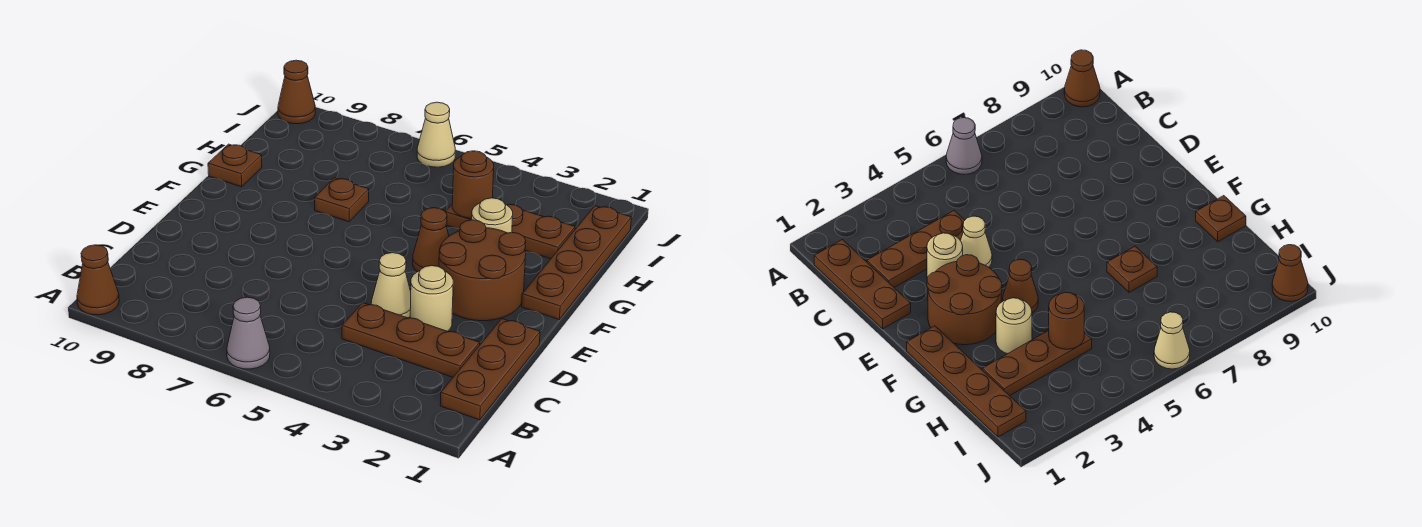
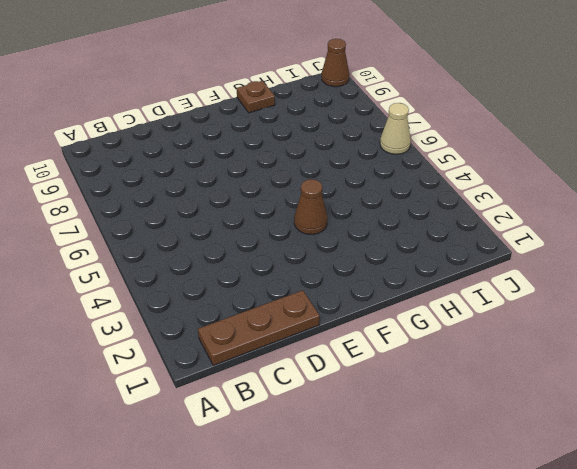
none -> grey 1x1 cone [227,297,270,369]
none -> brown 1x1 cone [77,245,119,315]
none -> brown 1x3 plate [342,303,480,377]

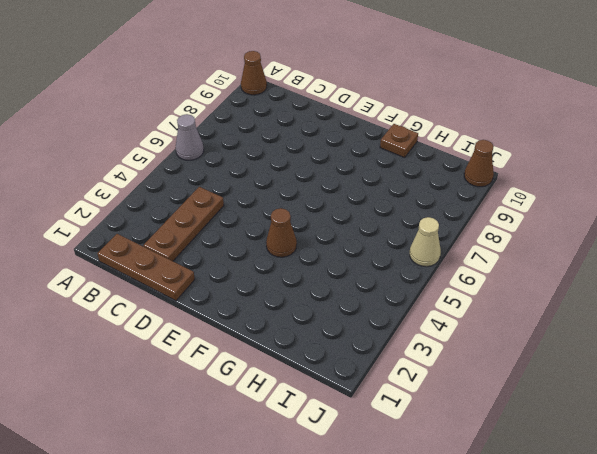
none -> tan 1x1 round brick [410,266,453,331]
none -> tan 1x1 cone [371,253,411,318]
none -> brown 2x2 round brick [439,220,526,321]

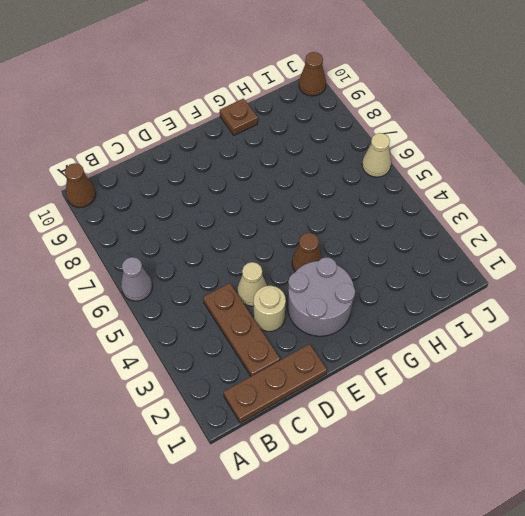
grey 2x2 round brick [288,257,355,336] -> brown 2x2 round brick [439,220,526,321]
none -> brown 1x4 plate [522,206,632,319]
none -> tan 1x1 round brick [472,198,513,233]
none -> brown 1x1 plate [315,178,369,222]

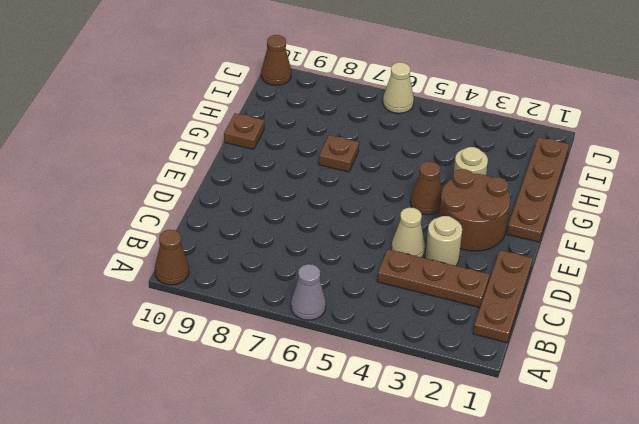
none -> brown 1x3 plate [445,204,575,259]
none -> brown 1x1 round brick [452,151,494,218]

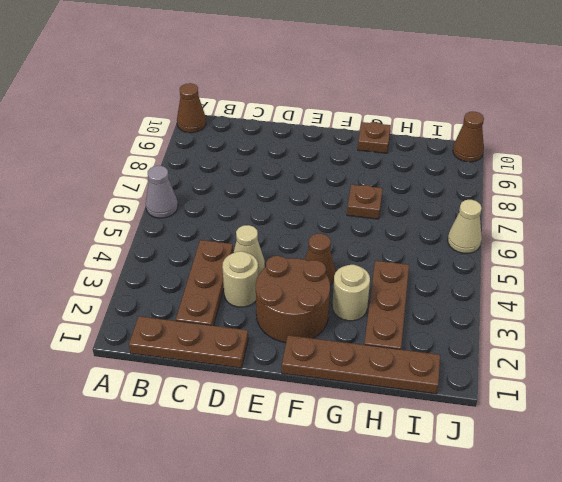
none -> brown 1x1 round brick [452,151,494,218]

